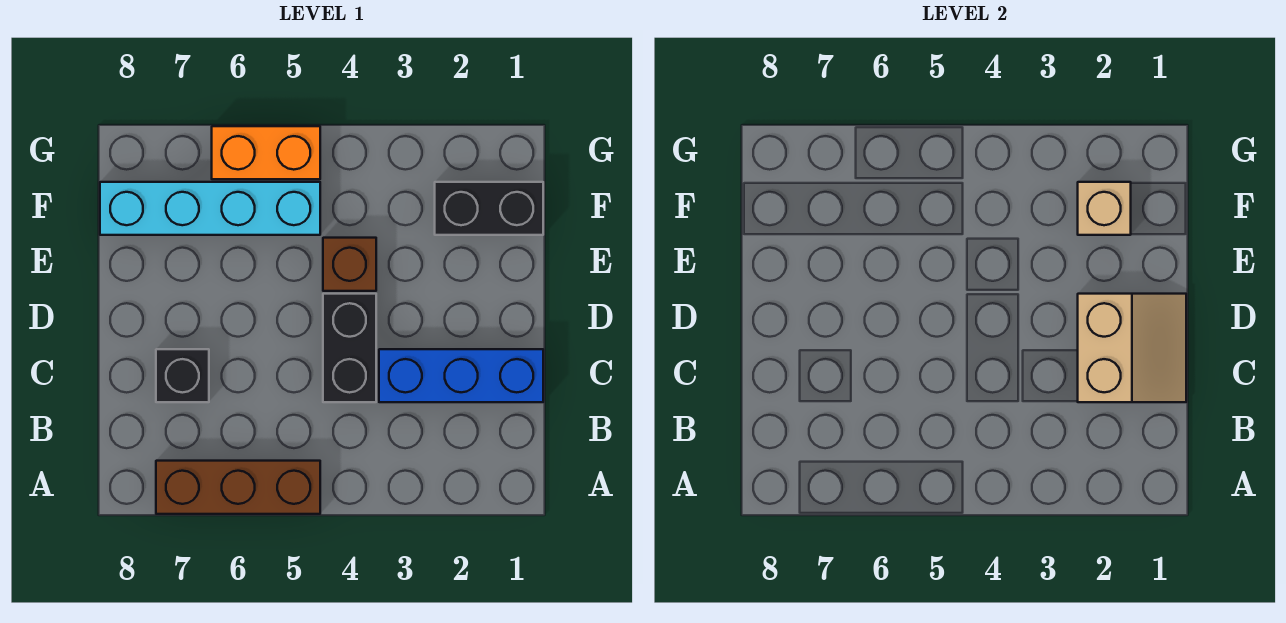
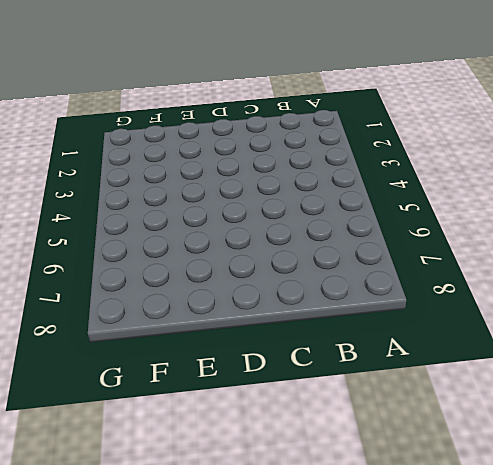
none -> brown 1x3 brick [156,461,320,514]
none -> blue 1x3 brick [379,349,543,402]

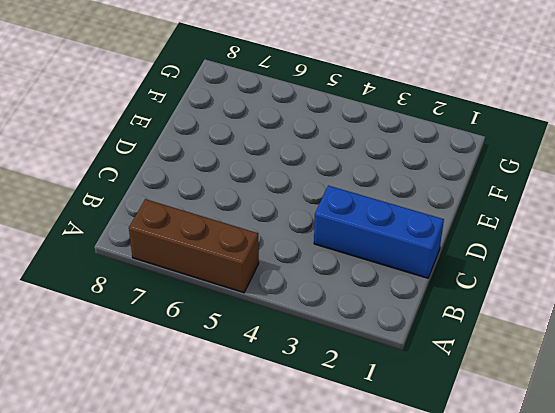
none -> black 1x2 brick [323,294,376,402]
none -> black 1x1 brick [156,349,209,402]

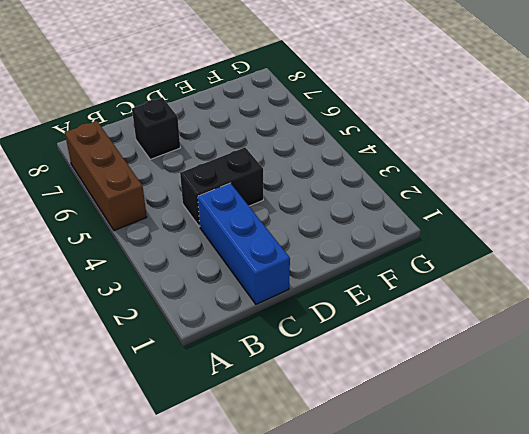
none -> brown 1x1 brick [323,238,376,291]
none -> black 1x2 brick [435,182,543,235]

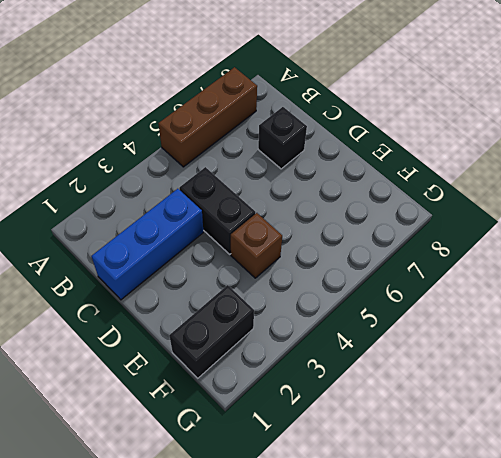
none -> cyan 1x4 brick [100,182,320,235]
none -> orange 1x2 brick [212,126,320,179]

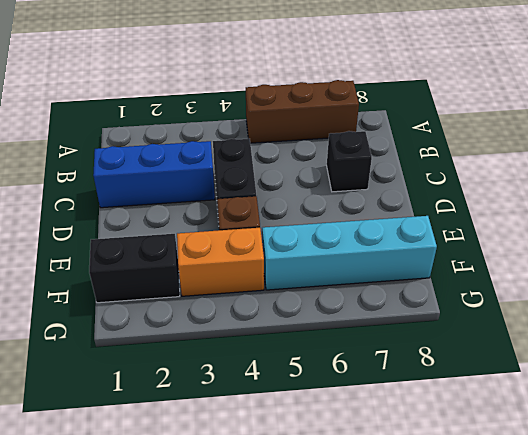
orange 1x2 brick [177,228,264,296] -> orange 1x2 brick moved to [212,126,320,179]
none -> tan 2x2 slope [1078,294,1186,402]
none -> tan 1x1 brick [1078,182,1131,235]

